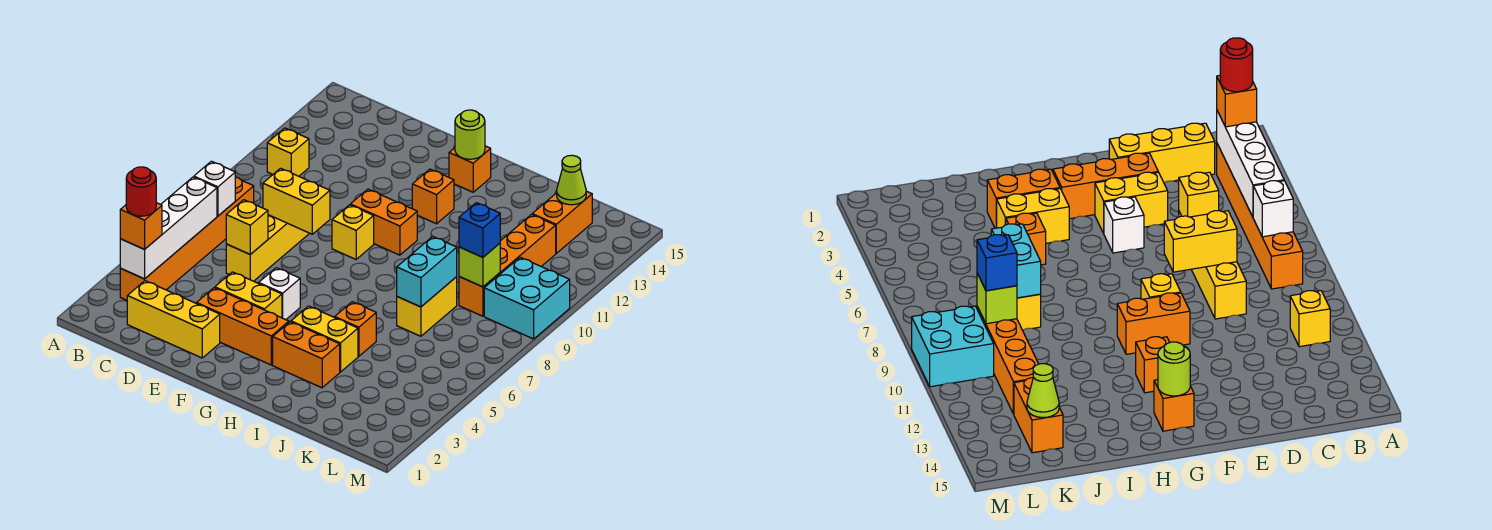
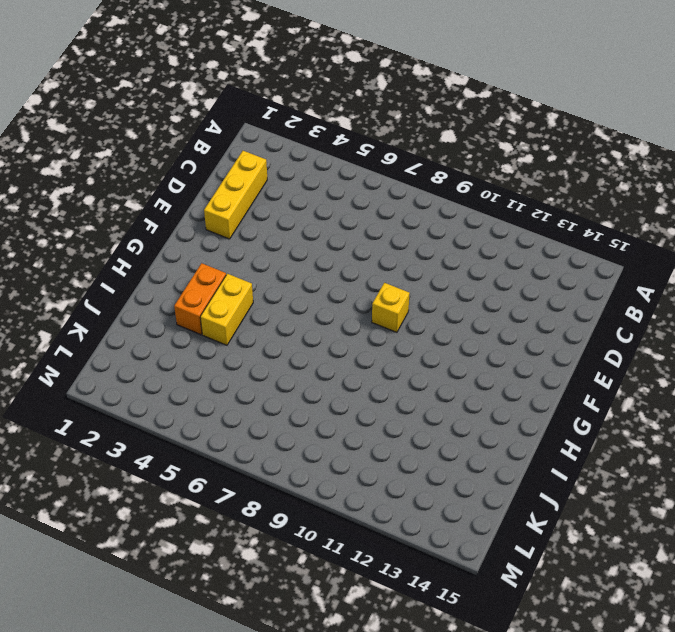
none -> orange 1x6 brick [120,177,254,300]
none -> yellow 1x1 brick [267,128,309,176]
none -> yellow 1x4 brick [226,215,309,281]

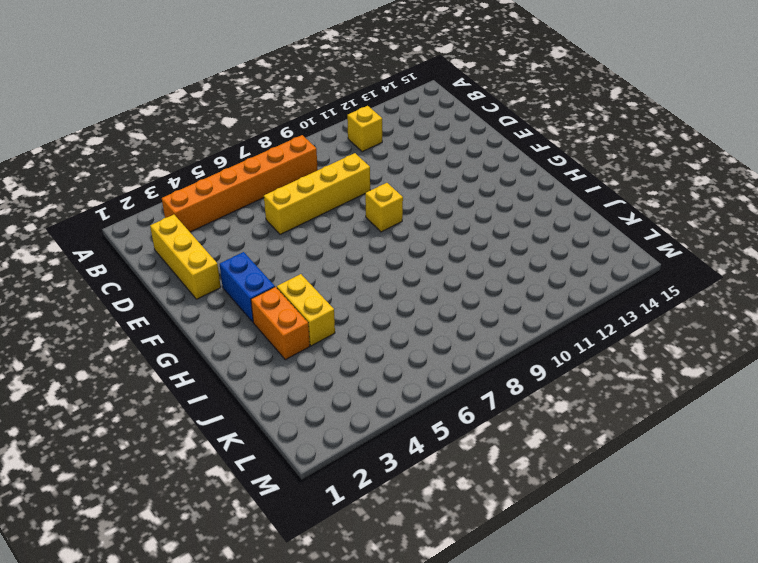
blue 1x2 brick [220,252,275,322] -> orange 1x3 brick [197,288,289,365]
none -> yellow 1x2 brick [215,272,282,318]
none -> white 1x1 brick [259,268,300,320]
none -> orange 1x2 brick [350,189,417,255]

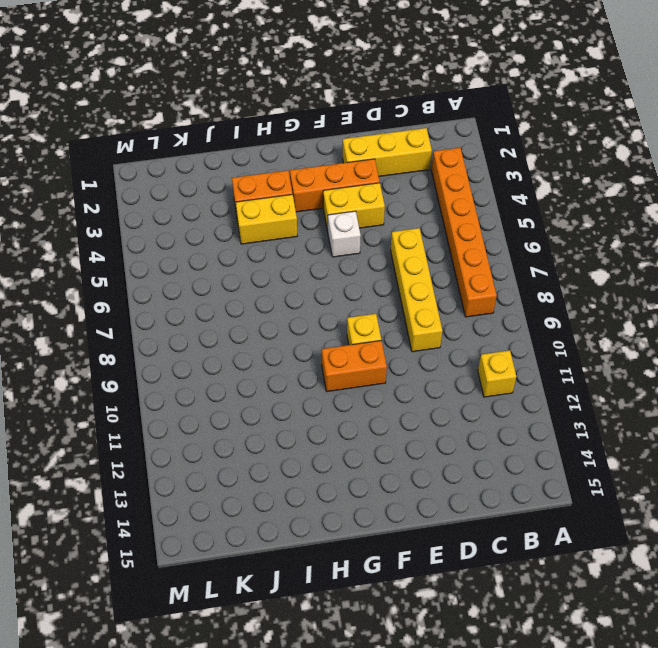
none -> orange 1x1 brick [412,169,454,224]
none -> orange 1x1 brick [449,146,491,192]
none -> orange 1x1 brick [335,302,376,356]

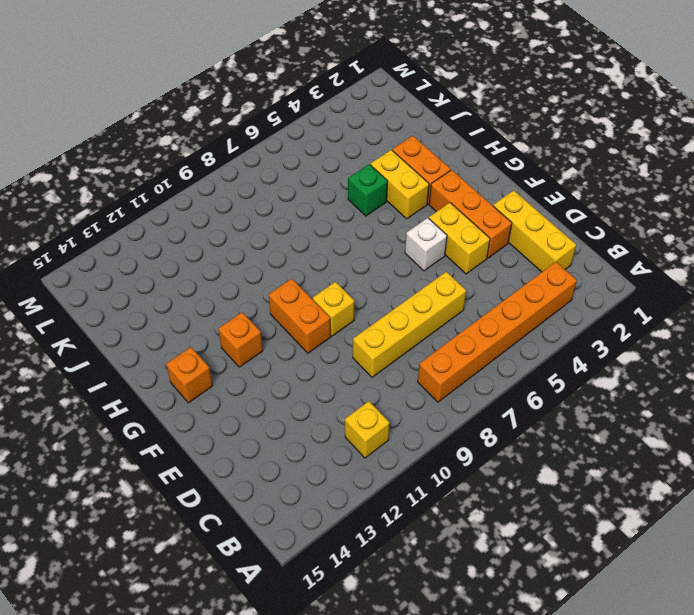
green 1x1 brick [348,164,388,216] -> orange 1x1 brick [335,302,376,356]
none -> yellow 1x2 brick [397,277,457,336]
none -> orange 1x4 brick [459,215,556,316]
none -> orange 1x2 brick [532,191,592,253]

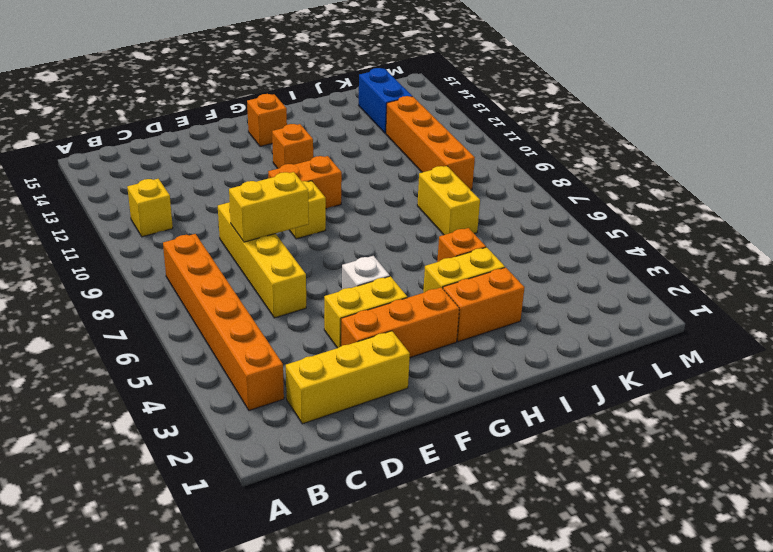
blue 1x2 brick [359,68,412,134] -> orange 1x2 brick [532,191,592,253]
none -> cyan 2x2 brick [484,257,570,339]
none -> white 1x4 brick [120,177,217,279]
none -> white 1x1 brick [194,161,235,216]

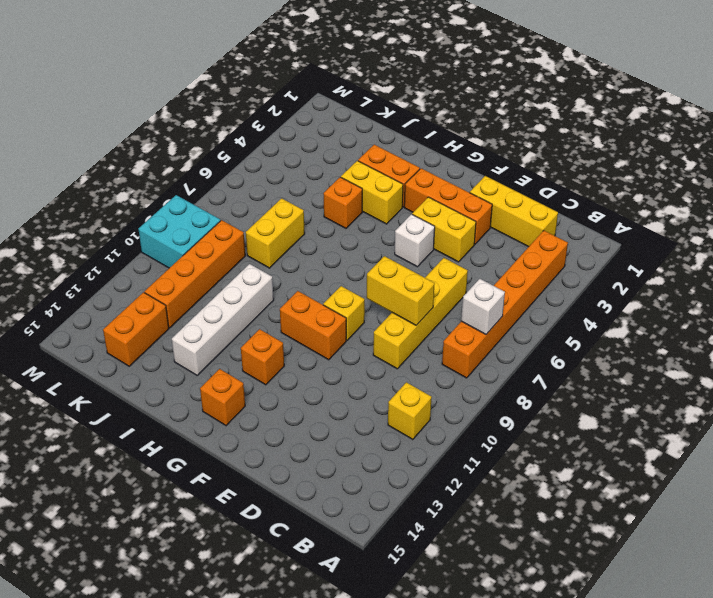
white 1x4 brick [172,264,274,375] -> white 1x4 brick moved to [120,177,217,279]
none -> yellow 1x1 brick [226,200,268,254]
none -> lime 1x1 round brick [455,110,485,159]
none -> cyan 1x2 brick [397,236,457,307]

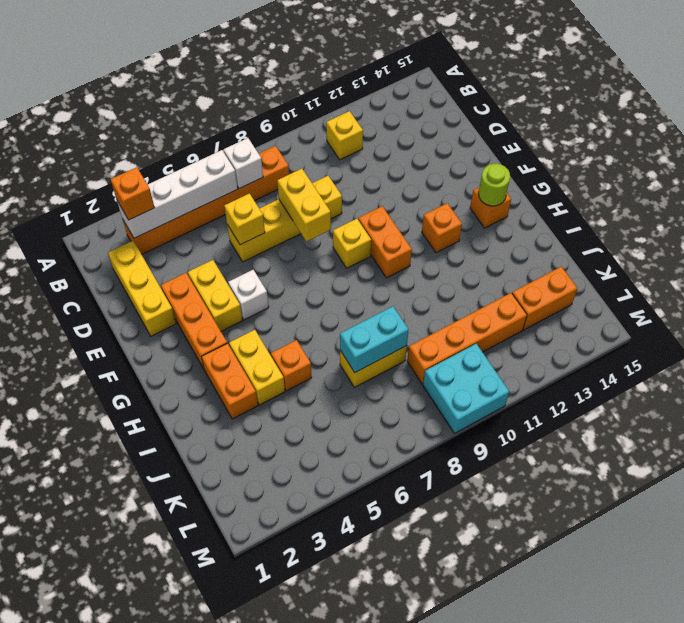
none -> lime 1x1 brick [459,243,500,287]
none -> lime 1x1 cone [557,155,586,205]
none -> blue 1x1 brick [459,203,500,257]

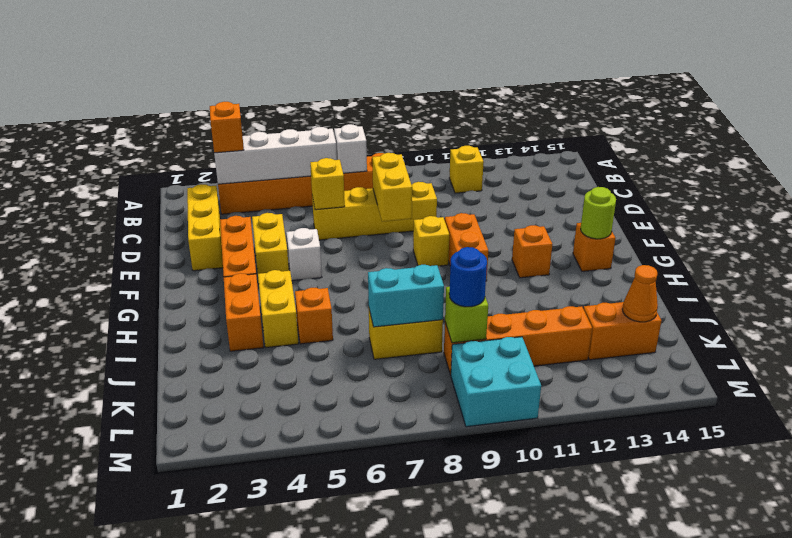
blue 1x1 round brick [449,247,487,307] -> blue 1x1 brick [459,203,500,257]
orange 1x1 cone [622,265,658,322] -> lime 1x1 cone [557,155,586,205]
none -> red 1x1 round brick [126,167,156,216]

